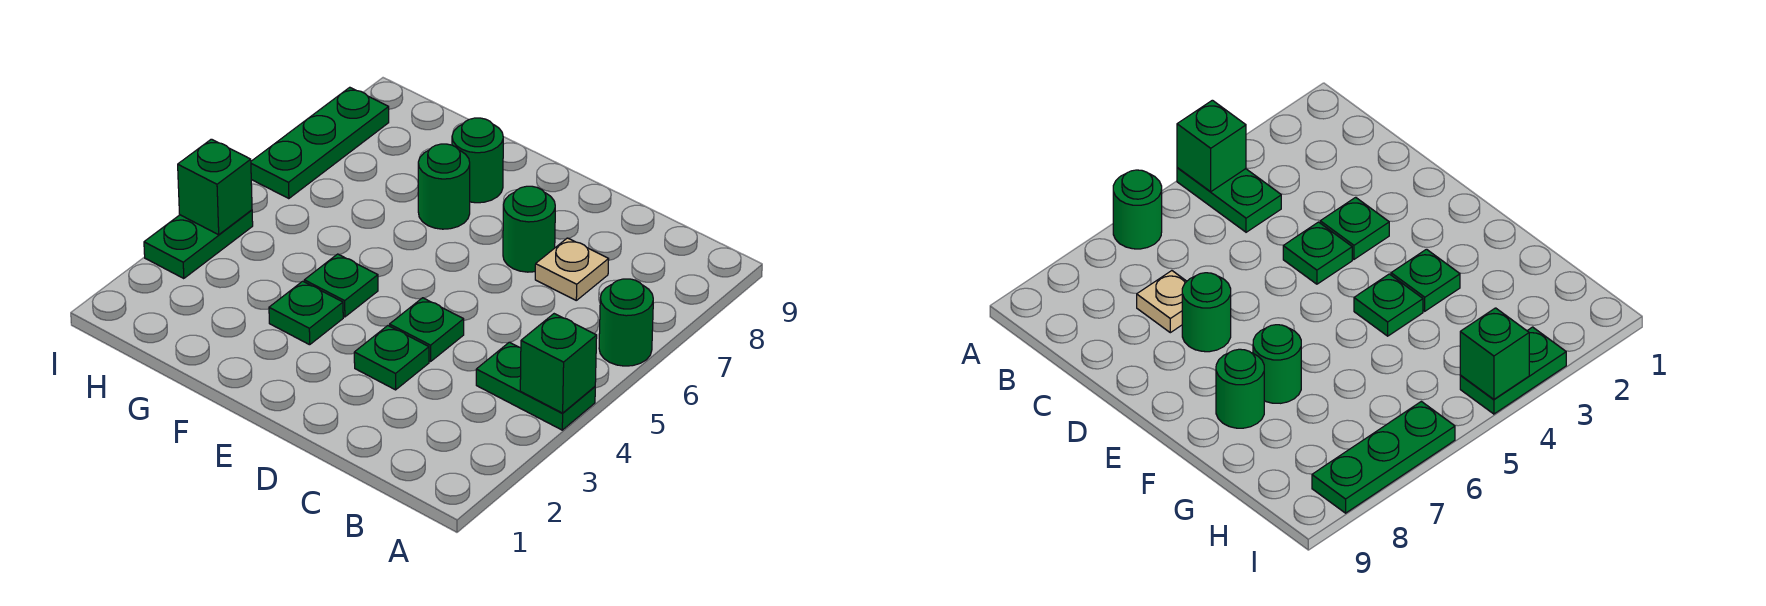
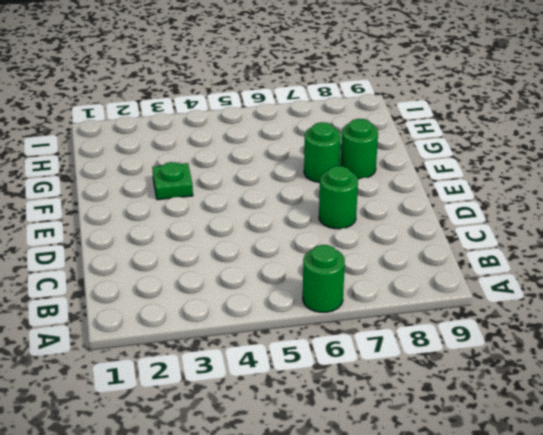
none -> green 1x2 plate [476,342,595,430]
none -> tan 1x1 plate [535,238,609,300]
none -> green 1x1 plate [354,326,429,390]

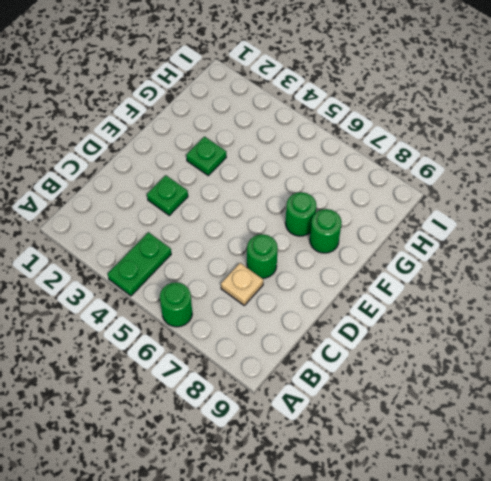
none -> green 1x1 plate [390,298,464,362]
none -> green 1x1 plate [304,254,378,317]
none -> green 1x2 plate [144,210,253,279]

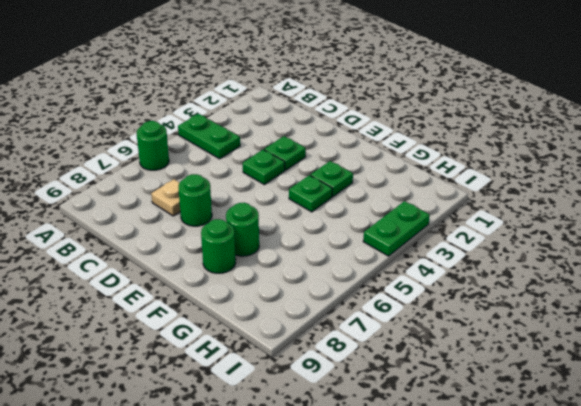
none -> green 1x3 plate [251,87,389,199]
none -> green 1x1 brick [520,314,597,413]
none -> green 1x1 brick [178,139,252,235]

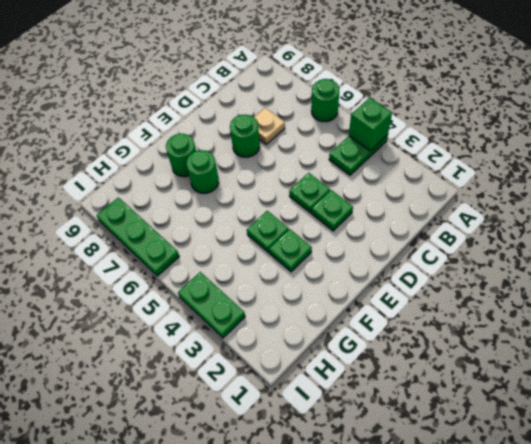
none -> green 1x1 brick [178,139,252,235]

